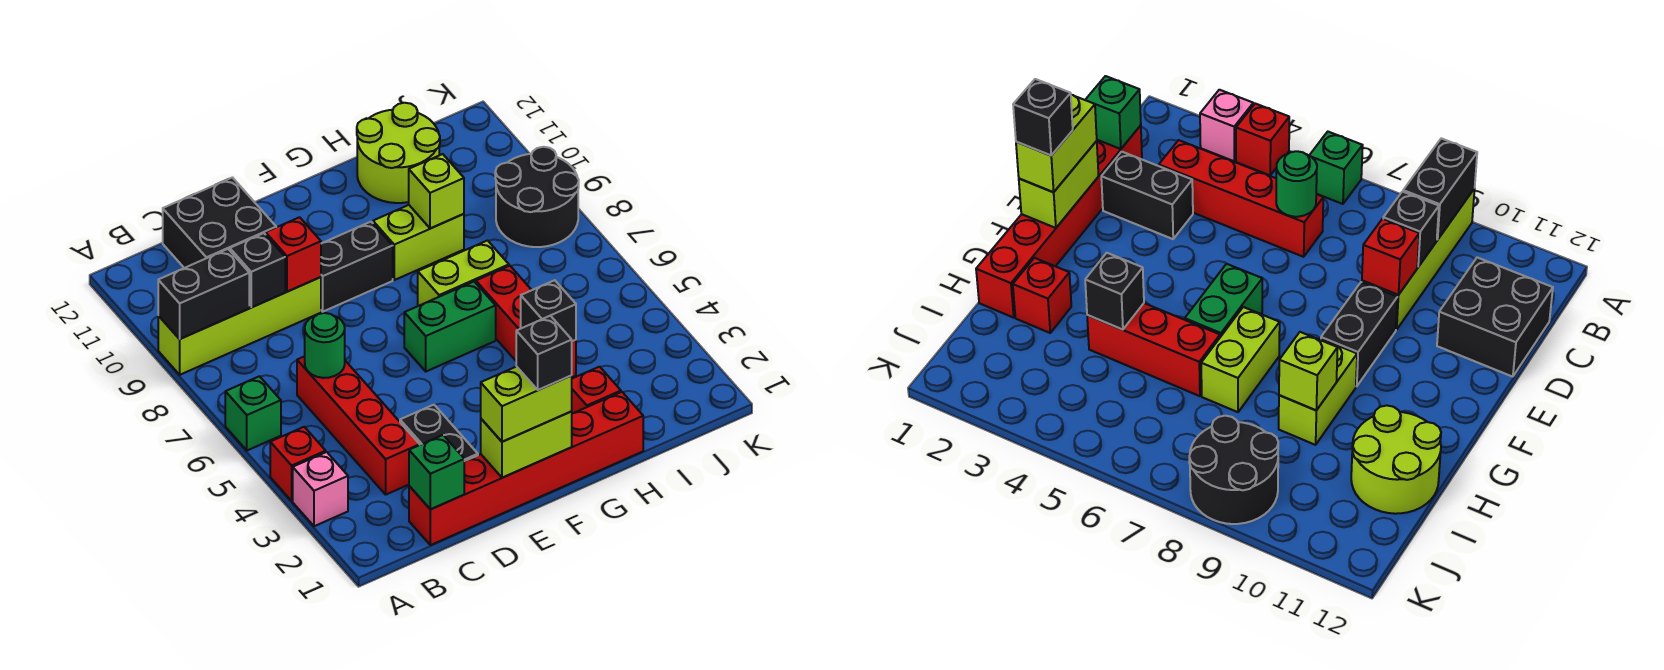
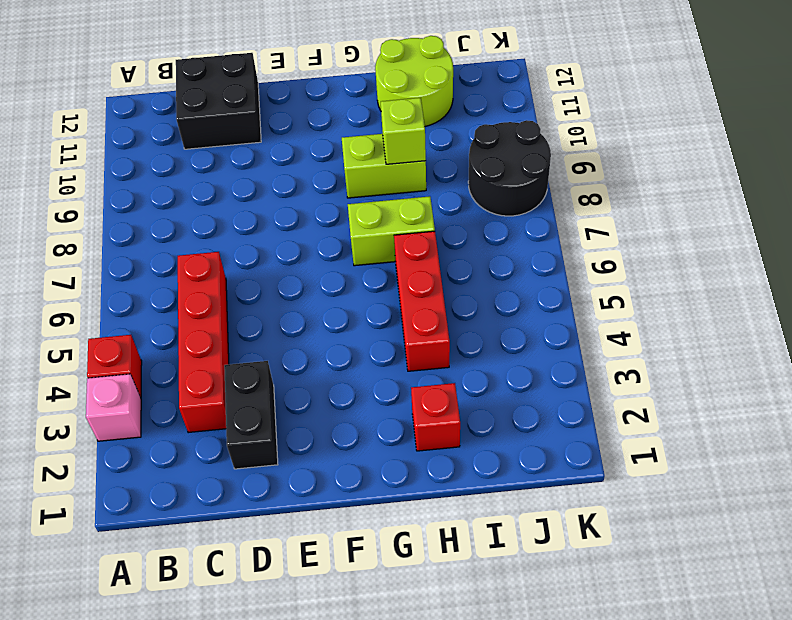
none -> green 1x1 brick [225,376,281,450]
none -> lime 1x4 brick [158,277,321,375]
none -> red 1x6 brick [409,392,643,545]

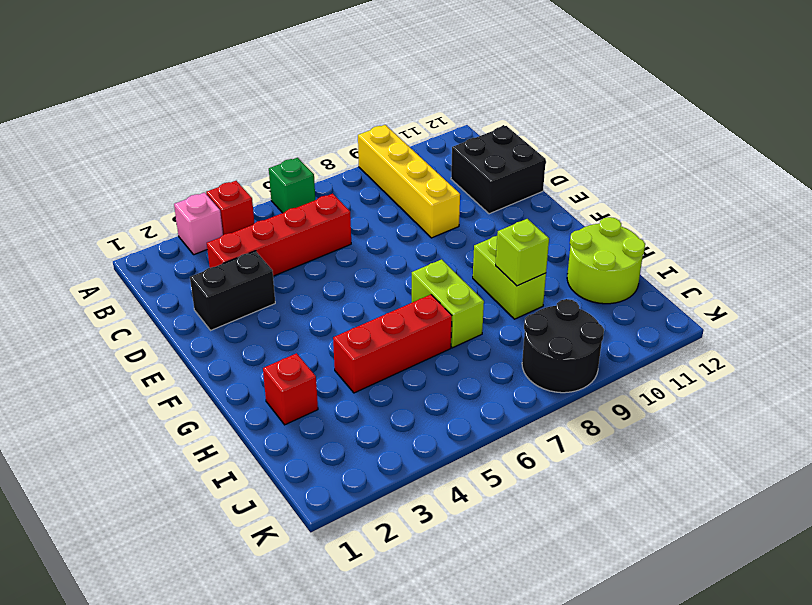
yellow 1x4 brick [358,125,460,238] -> lime 1x4 brick [158,277,321,375]
none -> red 1x6 brick [409,392,643,545]
none -> black 1x2 brick [321,222,393,312]
none -> green 1x2 brick [404,282,496,371]

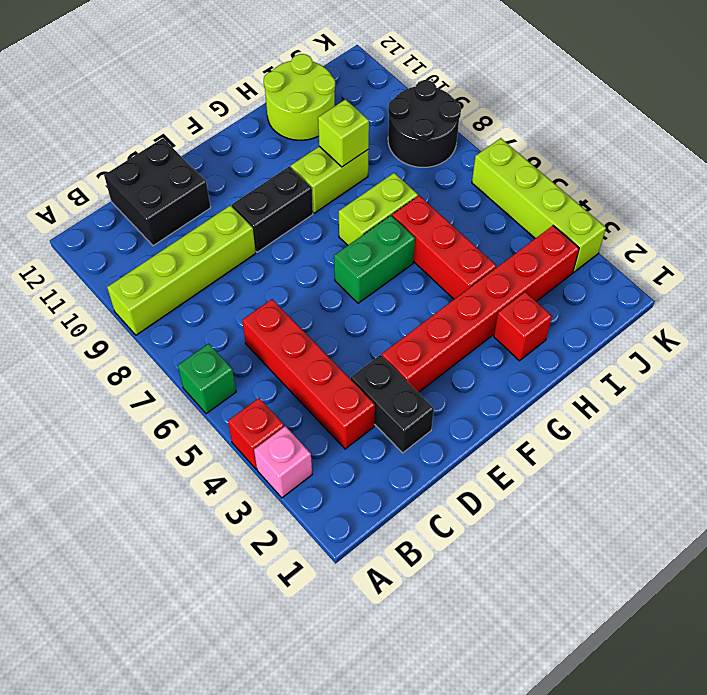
red 1x6 brick [382,226,579,393] -> red 1x6 brick moved to [409,392,643,545]
lime 1x4 brick [472,138,606,272] -> none
none -> black 1x2 brick [158,249,249,339]
none -> green 1x1 brick [409,435,464,509]
none -> green 1x1 round brick [305,313,345,378]

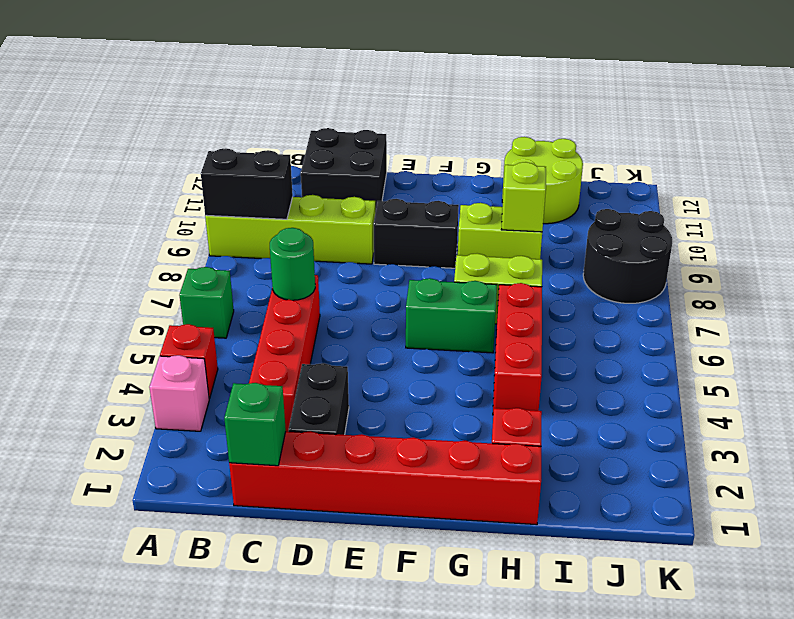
none -> black 1x1 brick [230,233,285,307]
none -> red 1x1 brick [266,217,321,292]
none -> lime 1x2 brick [481,412,572,478]

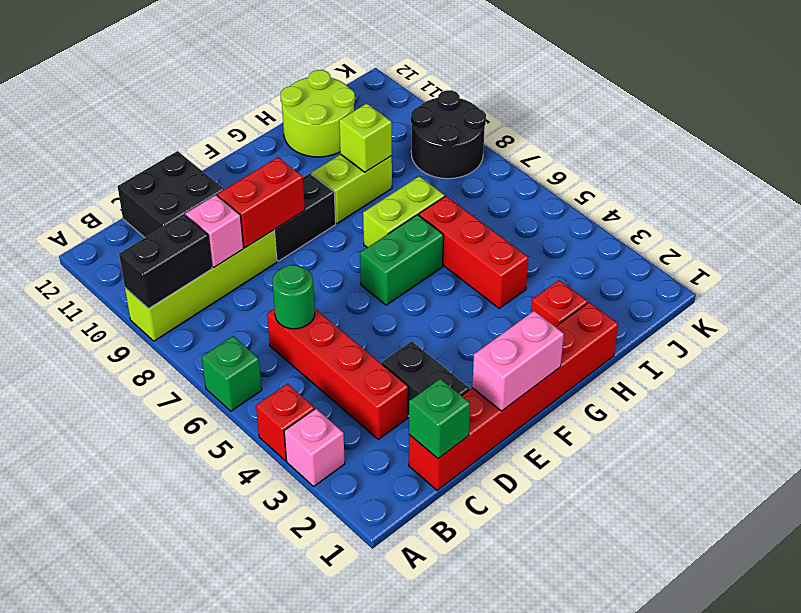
pink 1x1 brick [185,195,244,267] -> black 1x1 brick [230,233,285,307]
red 1x2 brick [217,157,305,248] -> red 1x1 brick [266,217,321,292]
pink 1x2 brick [472,311,564,411] -> lime 1x2 brick [481,412,572,478]
none -> black 1x1 brick [521,280,576,341]
none -> lime 1x2 brick [481,366,572,442]
none -> black 1x1 brick [516,316,572,390]

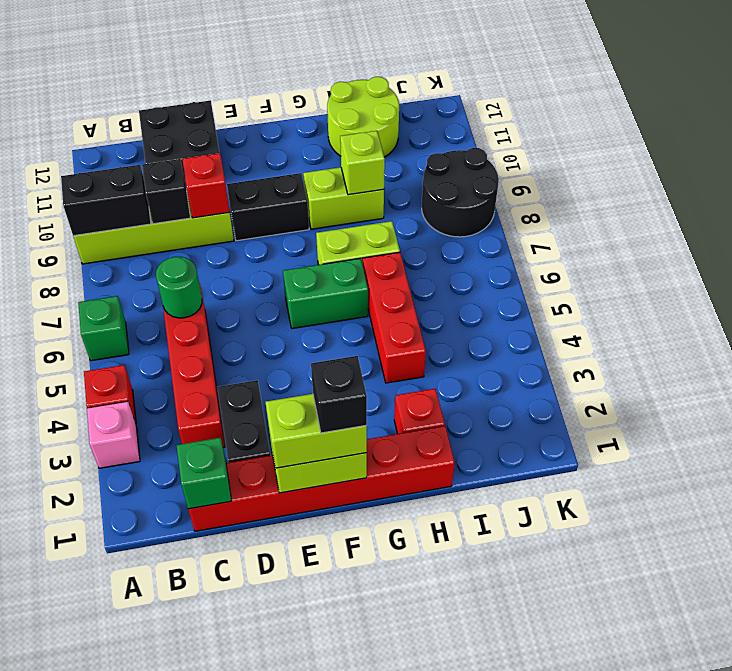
none -> black 1x1 brick [521,280,576,341]

